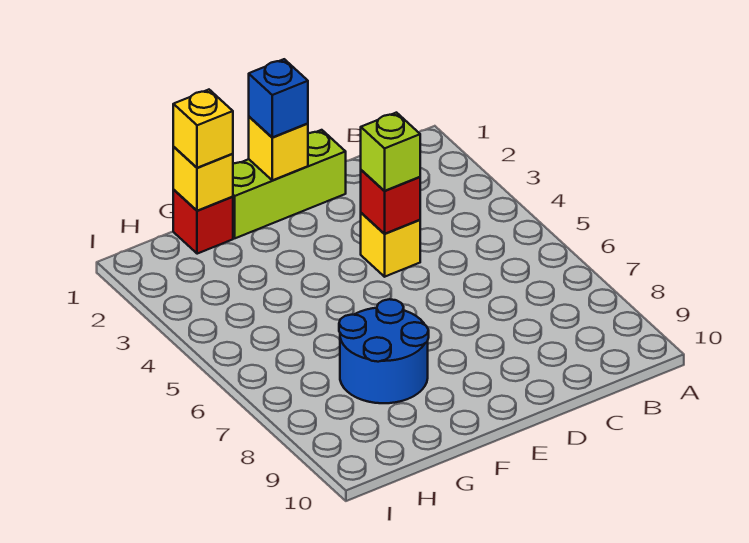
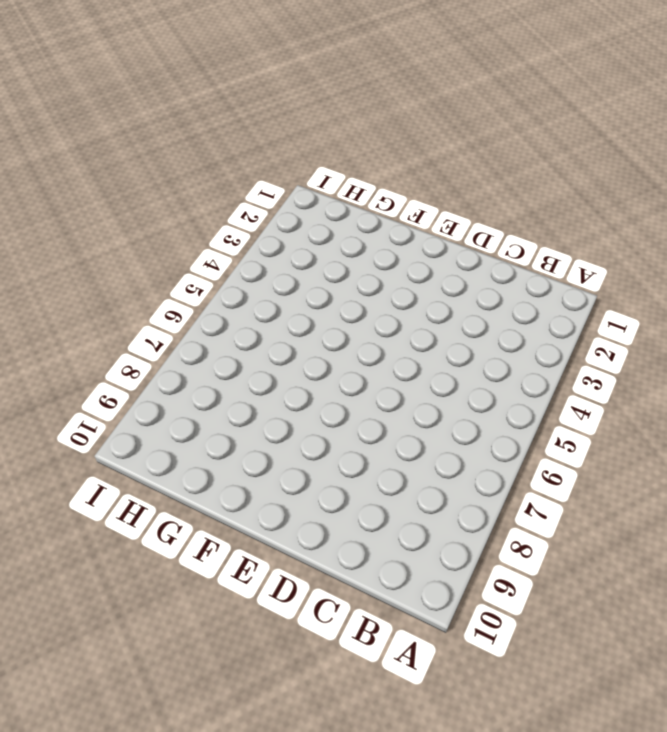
none -> lime 1x3 brick [233,130,346,238]
none -> yellow 1x1 brick [361,213,420,277]

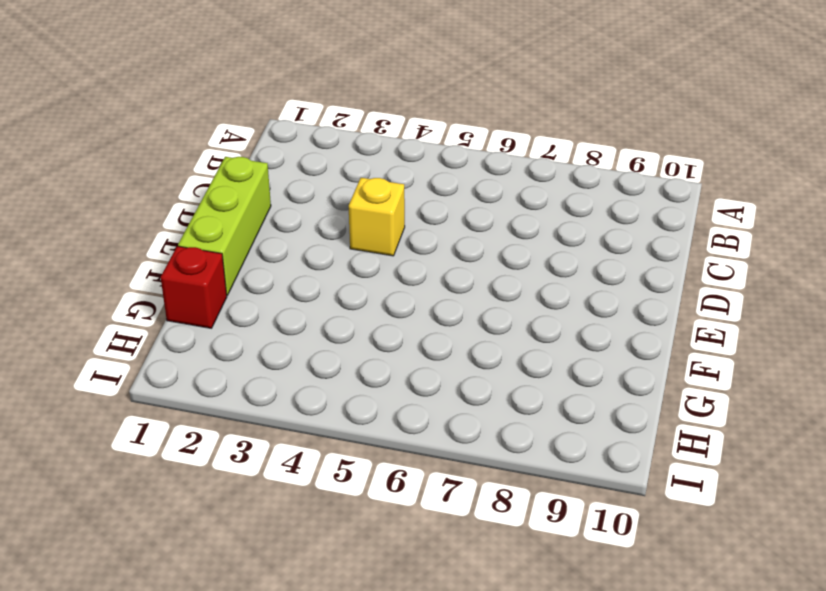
none -> blue 2x2 round brick [339,299,429,403]
none -> red 1x1 brick [361,170,420,234]

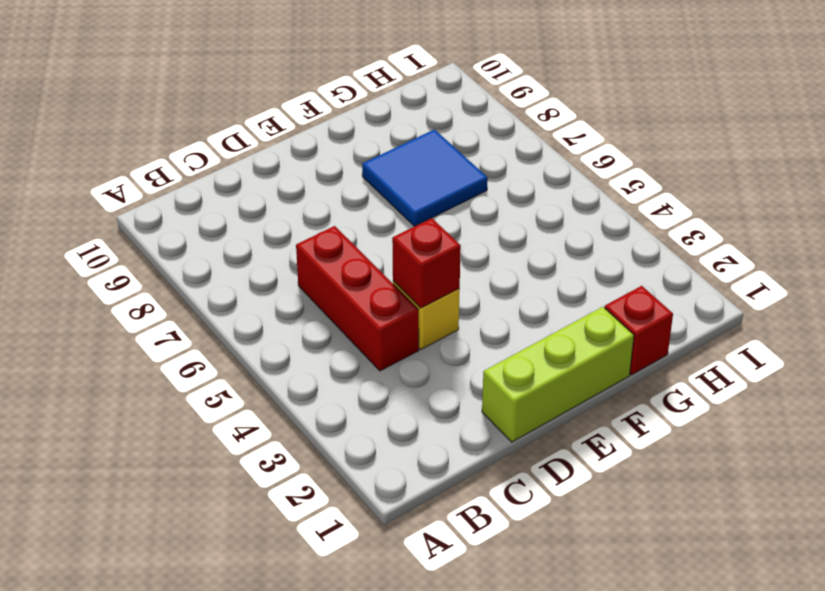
red 1x3 brick [296,226,419,371] -> none
blue 2x2 tile [362,129,488,226] -> blue 2x2 round brick [339,299,429,403]
none -> yellow 1x1 brick [249,117,308,180]
none -> yellow 1x1 brick [173,147,233,211]

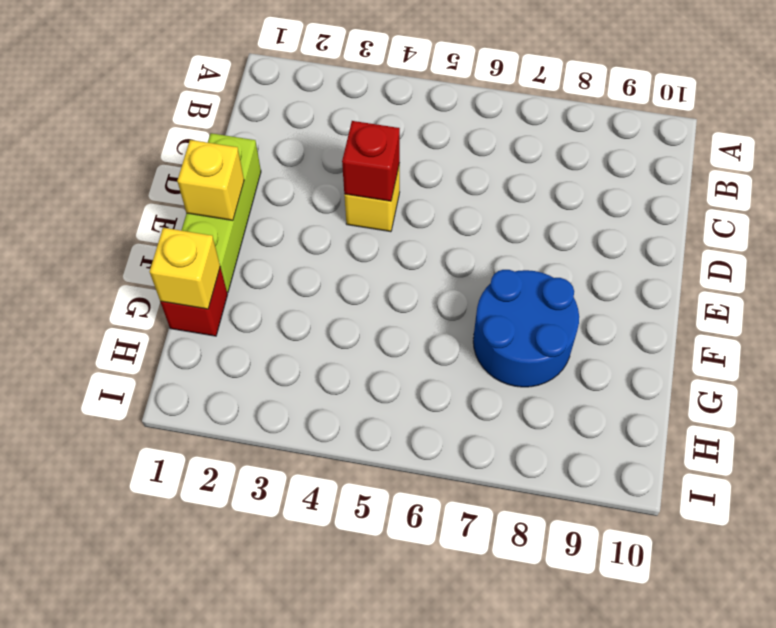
none -> lime 1x1 brick [361,113,420,191]
none -> blue 1x1 brick [249,59,308,137]

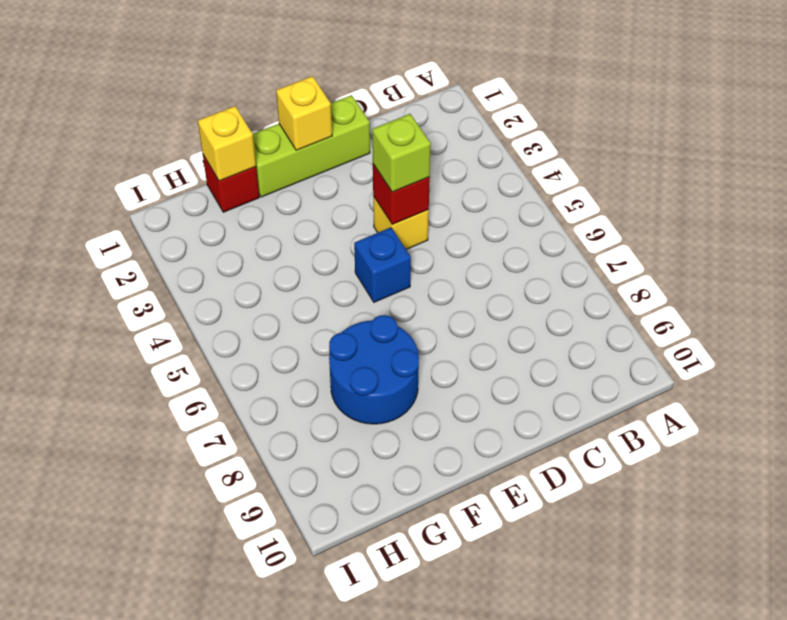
blue 1x1 brick [354,228,411,302] -> blue 1x1 brick moved to [249,59,308,137]
none -> yellow 1x1 brick [173,90,233,168]

